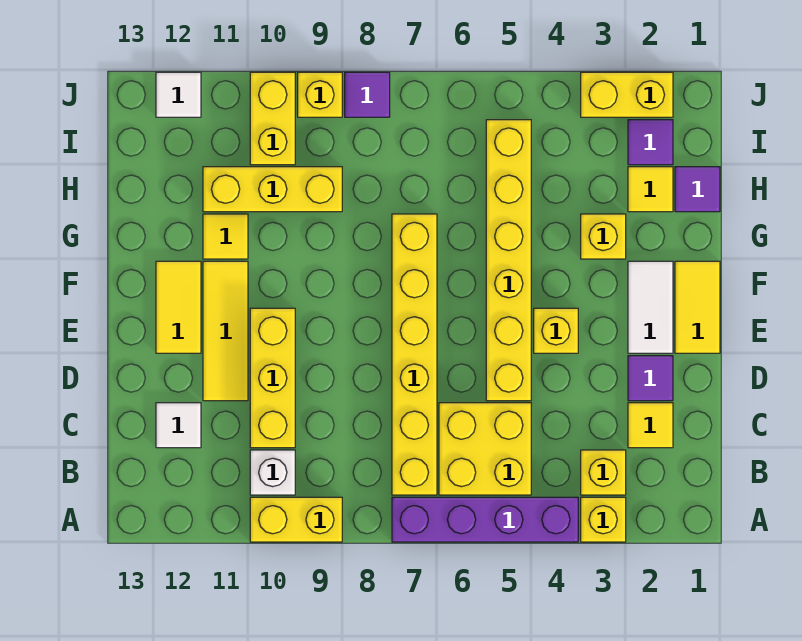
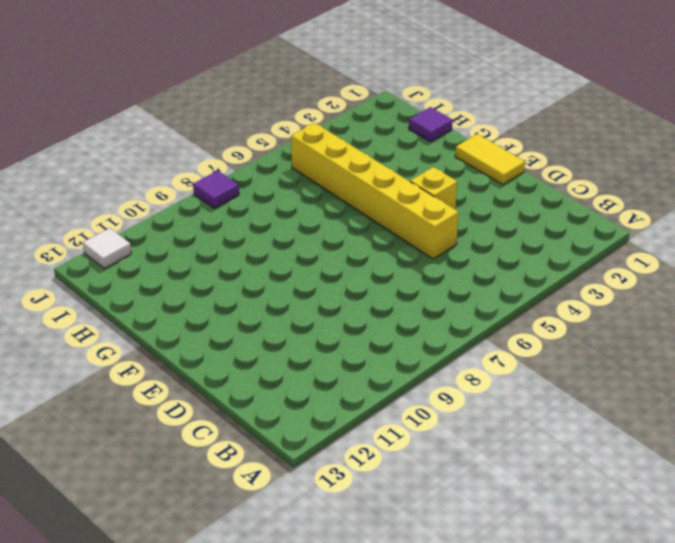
none -> yellow 1x1 brick [581,497,626,542]
none -> purple 1x4 brick [392,497,578,542]
none -> yellow 1x2 brick [250,497,342,542]

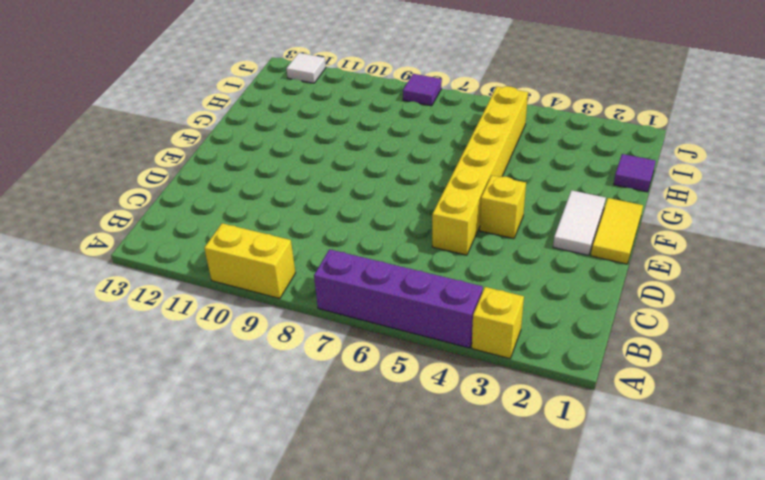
none -> yellow 1x1 brick [581,450,626,495]
none -> yellow 2x2 brick [439,403,531,495]
none -> yellow 1x6 brick [392,214,437,495]

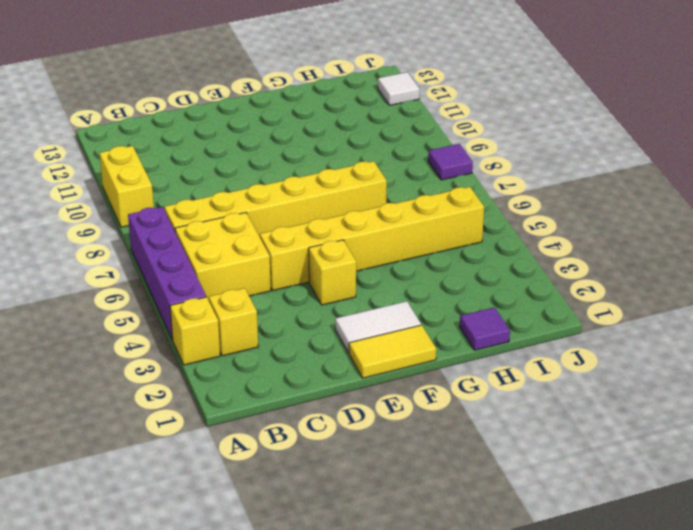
none -> white 1x1 brick [250,450,295,495]
none -> yellow 1x1 tile [628,403,673,448]
none -> yellow 1x3 brick [250,308,295,448]

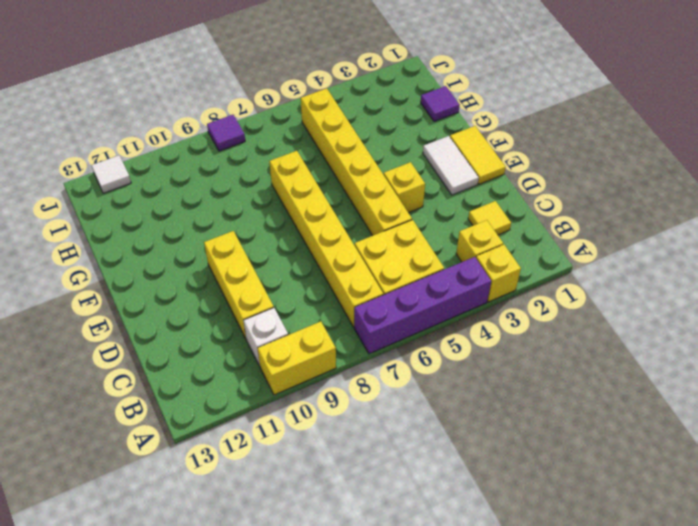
none -> white 1x1 tile [156,403,201,448]
none -> purple 1x1 tile [628,356,673,401]
none -> yellow 1x3 tile [203,261,248,401]

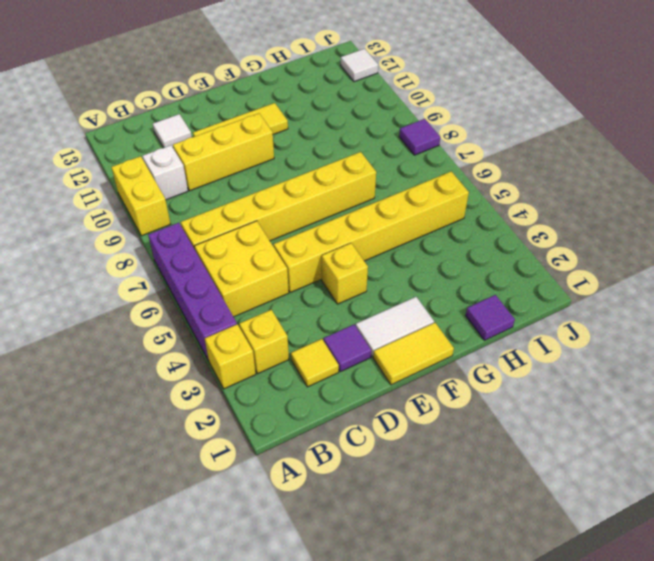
none -> yellow 1x2 tile [156,261,201,353]
none -> yellow 1x1 brick [581,214,626,259]
none -> yellow 1x1 tile [203,214,248,259]

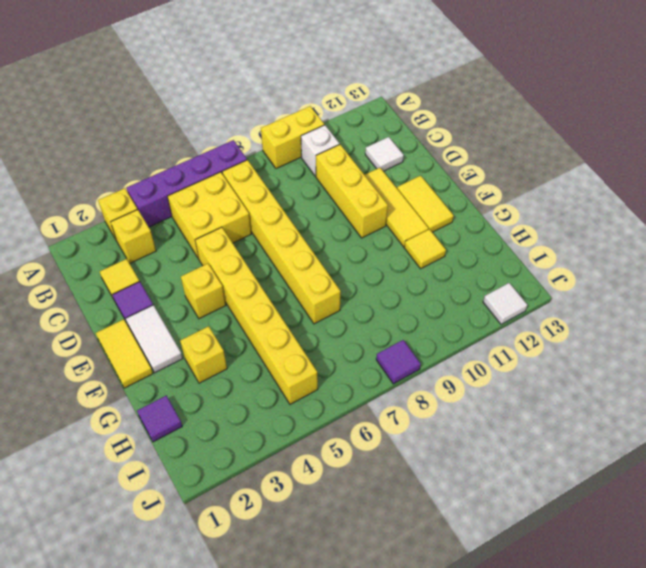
none -> yellow 1x1 tile [628,167,673,212]
none -> yellow 1x3 brick [203,167,342,212]
none -> purple 1x1 tile [628,120,673,165]

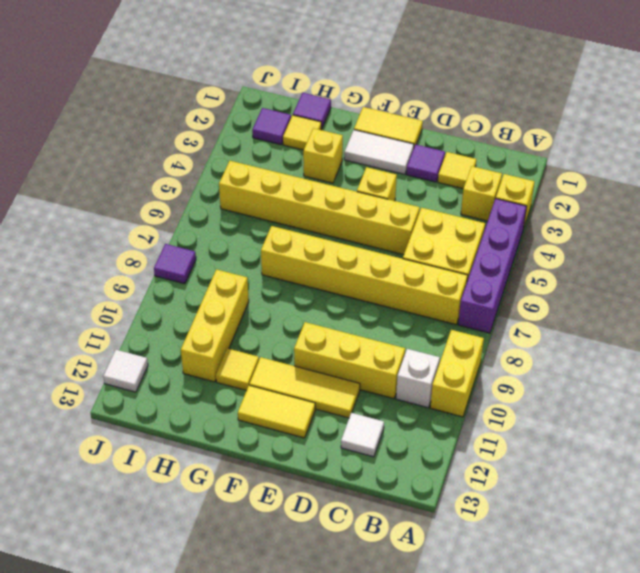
none -> yellow 1x2 brick [250,72,295,165]
none -> yellow 1x2 brick [581,72,673,117]
none -> yellow 1x1 brick [298,72,342,117]

